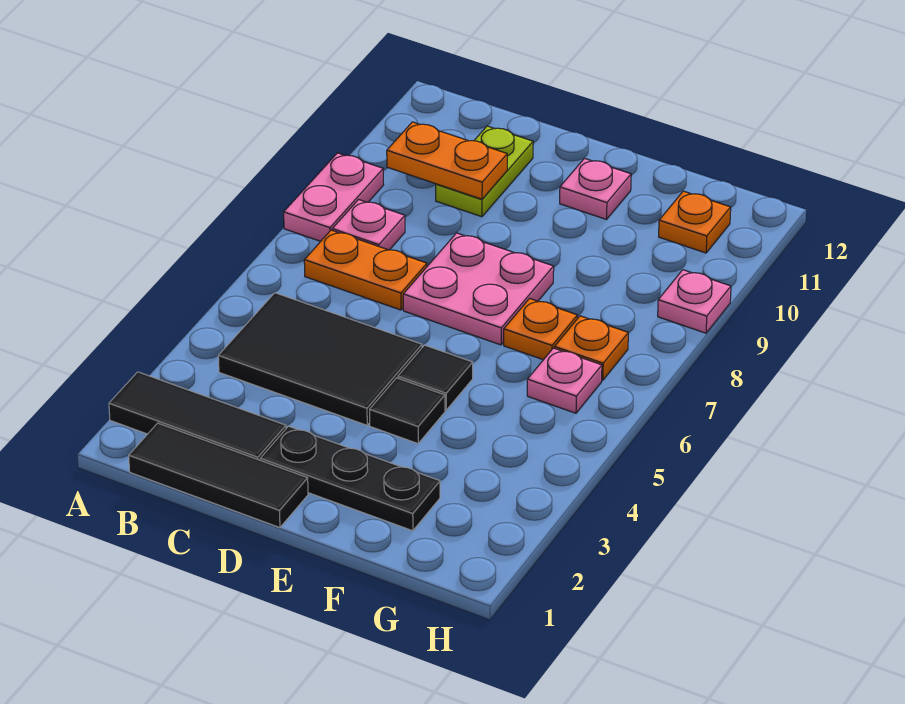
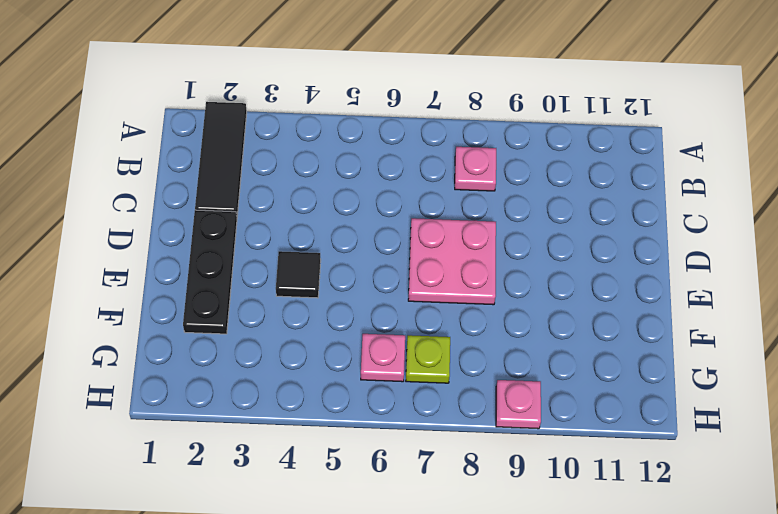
lime 1x1 plate [406,335,450,383] -> orange 1x1 plate [555,316,628,380]
none -> pink 1x2 plate [284,153,384,241]
none -> black 1x3 tile [129,423,308,528]
none -> black 2x3 tile [218,293,422,425]

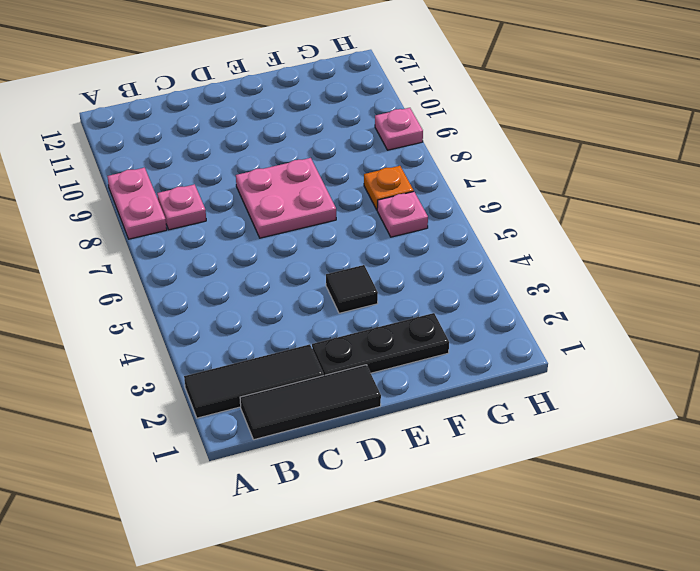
none -> black 2x3 tile [218,293,422,425]
none -> orange 1x2 plate [304,230,427,310]
none -> lime 1x2 plate [436,126,533,217]

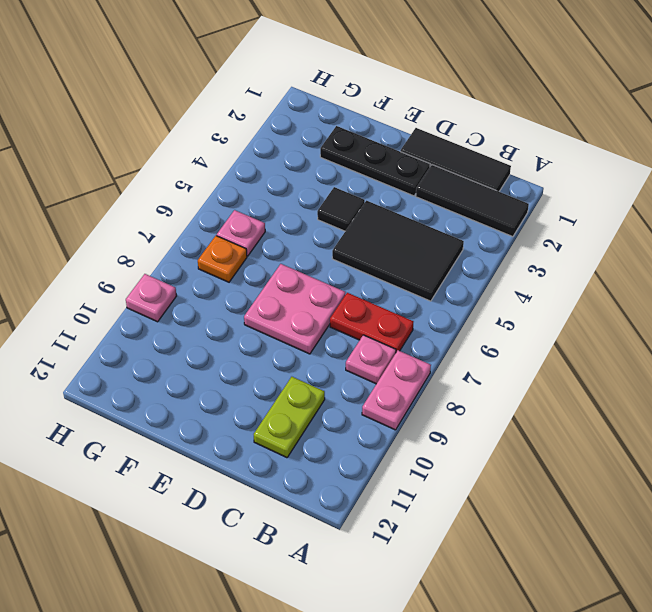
red 1x2 plate [330,293,413,352] -> orange 1x2 plate [304,230,427,310]
none -> black 1x1 tile [398,345,473,410]
none -> pink 1x1 plate [560,158,631,219]
none -> orange 1x1 plate [504,299,578,360]

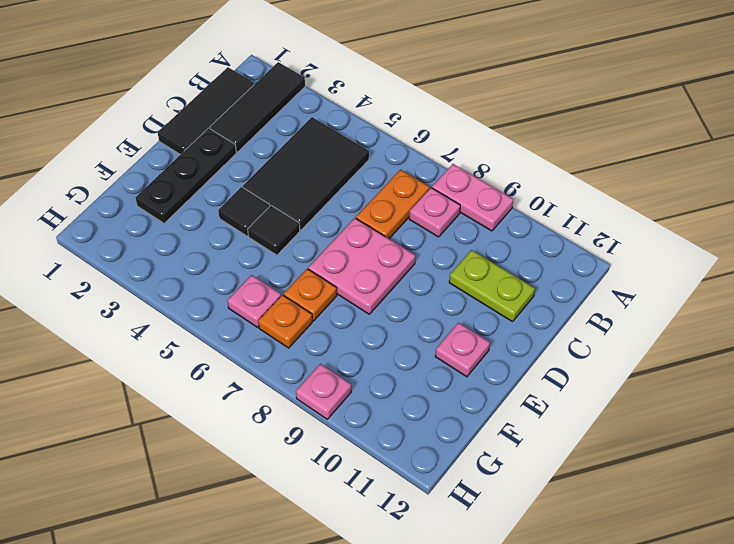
none -> orange 1x1 plate [659,191,731,253]
none -> orange 1x2 plate [387,122,507,199]

